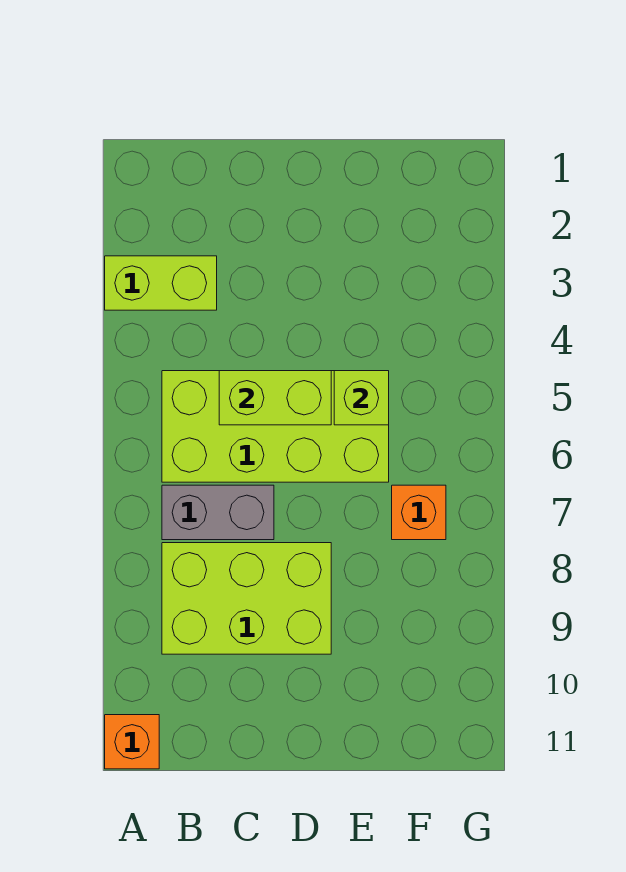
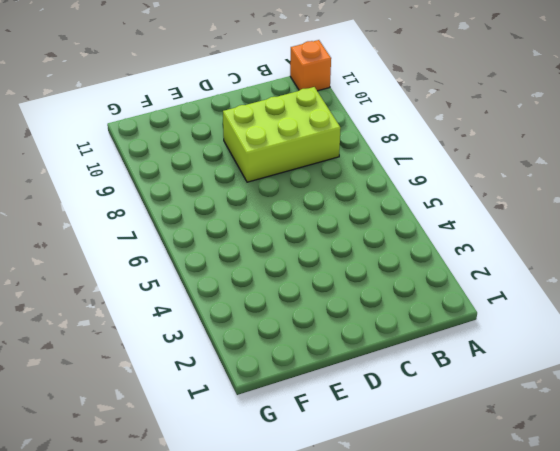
none -> lime 1x2 brick [105,256,217,310]
none -> lime 2x4 brick [162,371,389,482]

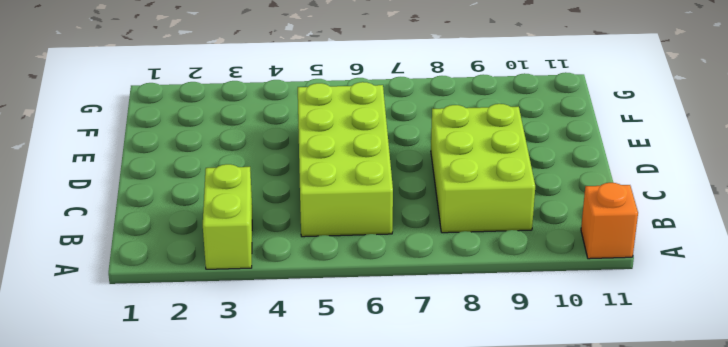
none -> grey 1x2 brick [162,485,274,540]
none -> orange 1x1 brick [392,485,446,540]

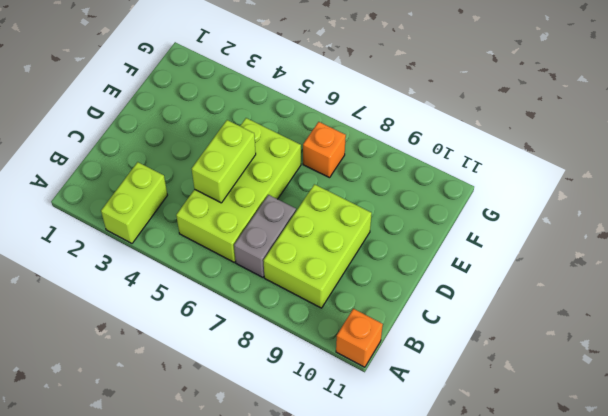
none -> lime 1x1 brick [334,371,389,425]

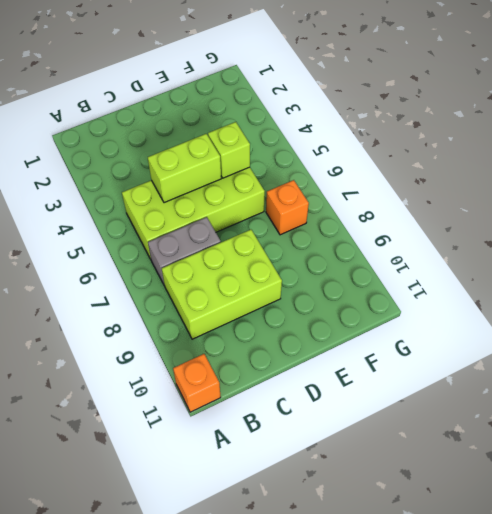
none -> lime 1x2 brick [105,256,217,310]

